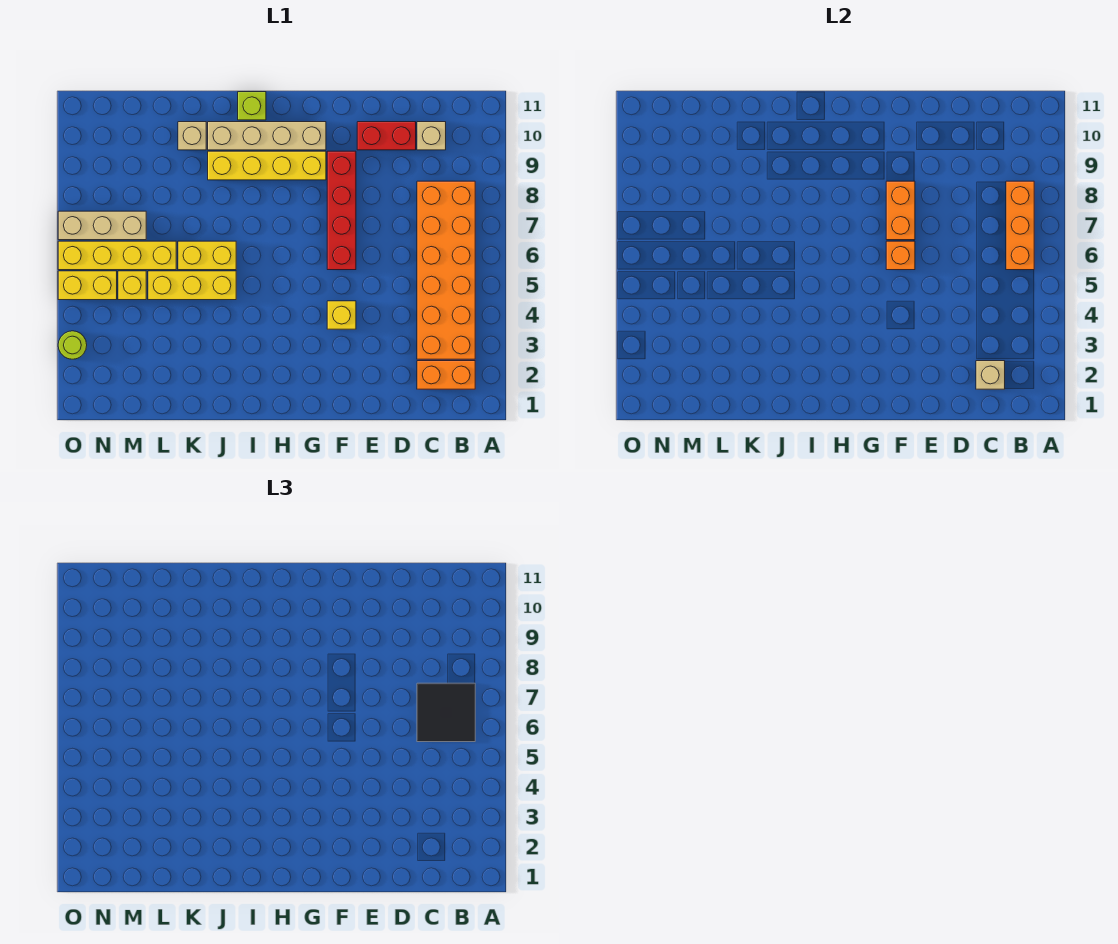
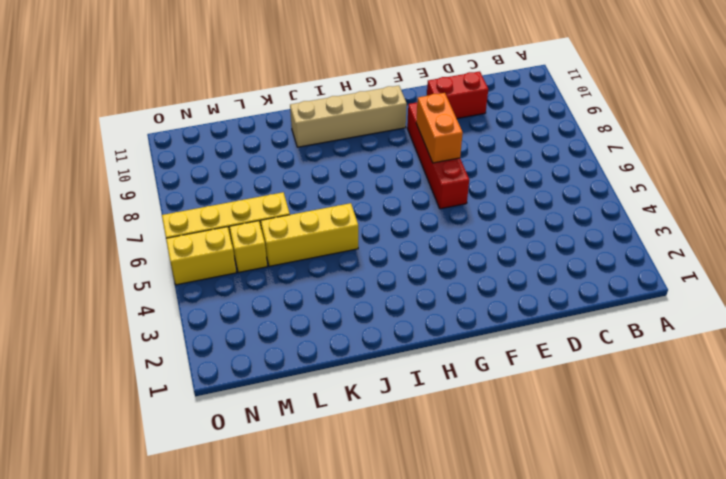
none -> orange 1x2 brick [417,361,475,389]
none -> orange 2x6 brick [417,181,475,359]
none -> tan 1x1 brick [417,122,446,150]

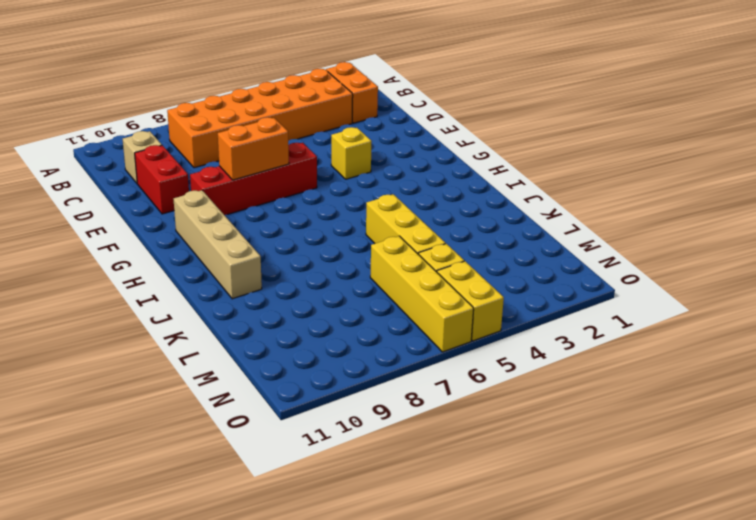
none -> yellow 1x4 brick [208,151,326,180]
none -> lime 1x1 brick [238,92,266,120]
none -> yellow 1x2 brick [178,241,236,270]

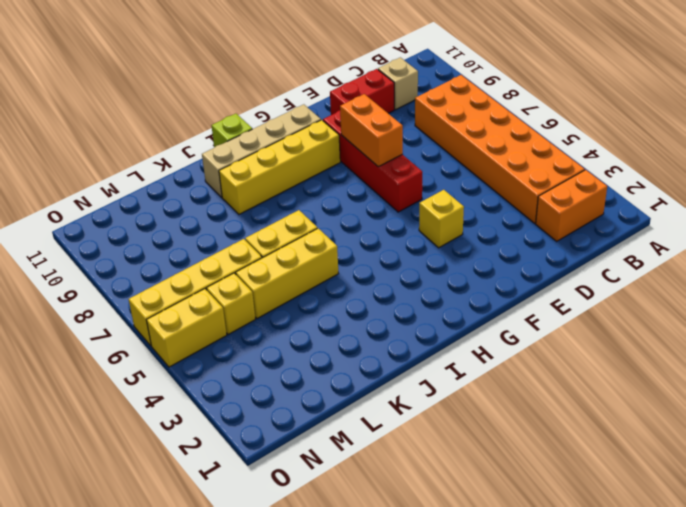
none -> tan 1x1 brick [178,122,206,150]
none -> tan 1x3 brick [58,211,146,240]
none -> lime 1x1 round brick [58,331,87,359]

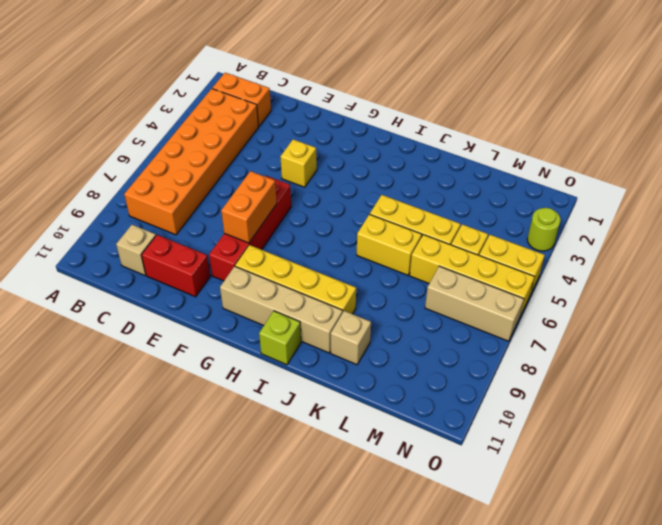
none -> orange 1x3 brick [1006,181,1034,270]
none -> tan 1x1 brick [976,361,1005,389]
none -> orange 1x1 brick [886,241,915,270]

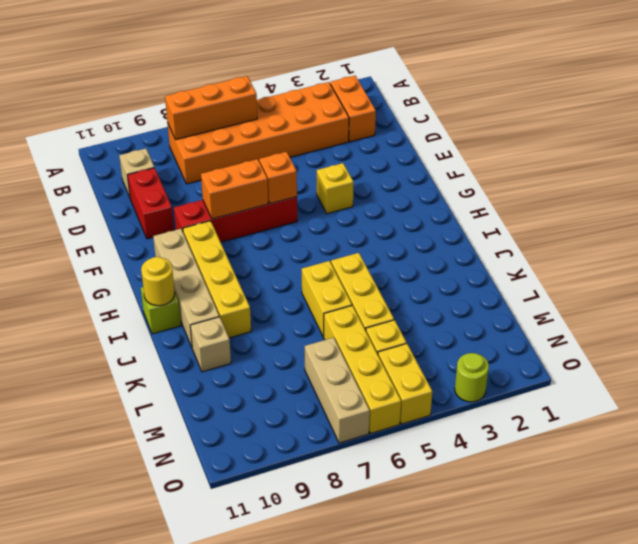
yellow 1x1 round brick [141,257,175,306] -> none
none -> tan 1x1 brick [976,361,1005,389]
none -> black 2x2 tile [417,683,475,742]

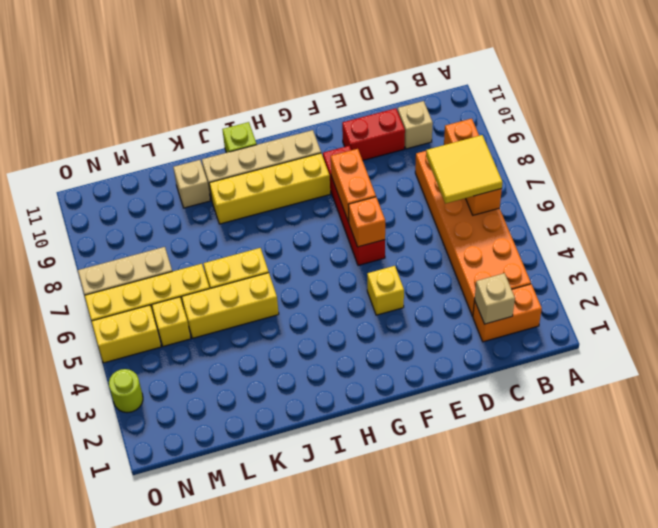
yellow 2x2 tile [426,135,502,204] -> black 2x2 tile [417,683,475,742]

